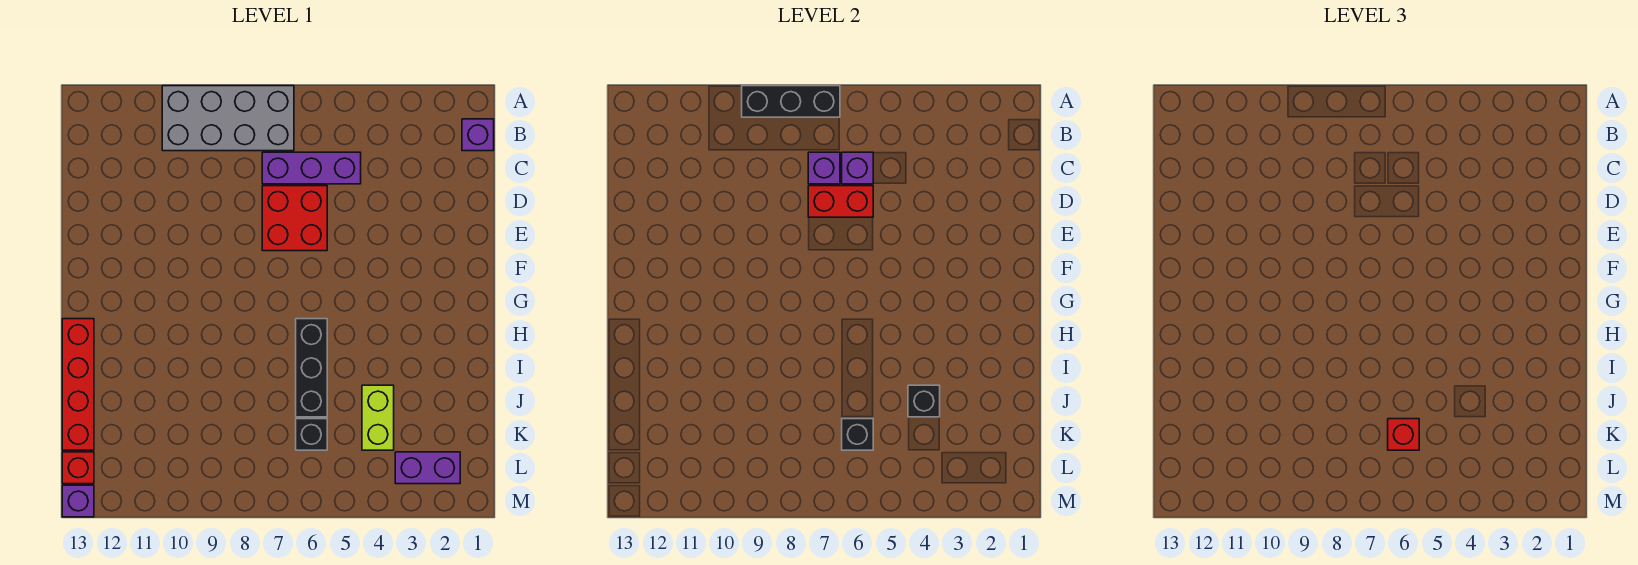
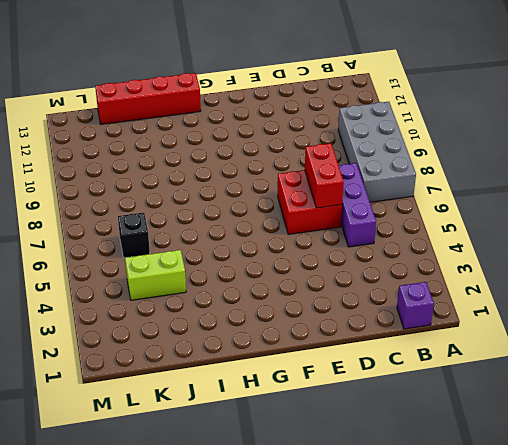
none -> black 1x3 brick [296,319,327,417]
none -> purple 1x2 brick [395,452,460,484]
none -> red 1x1 brick [62,452,94,484]

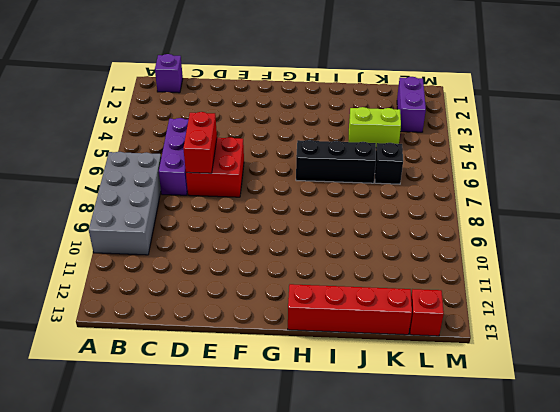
none -> purple 1x1 brick [62,485,94,517]
none -> black 1x3 brick [742,86,840,117]
none -> purple 1x1 brick [842,152,873,184]

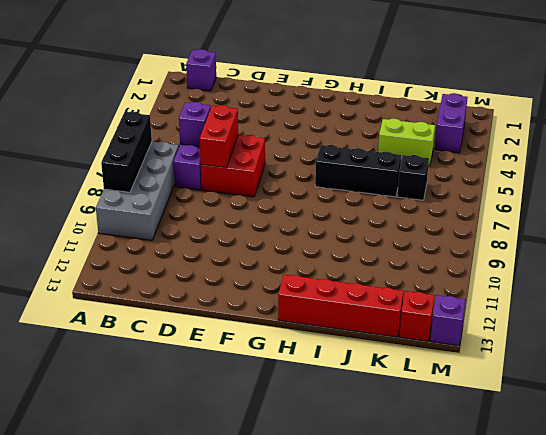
none -> purple 1x1 brick [808,152,840,184]
none -> black 1x1 brick [908,385,940,417]
none -> black 1x1 brick [842,419,873,450]

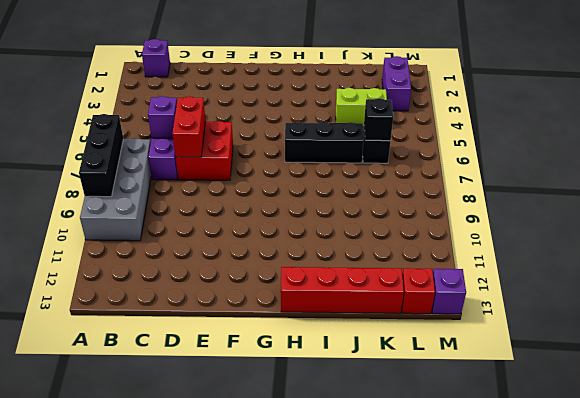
none -> purple 1x1 brick [808,152,840,184]
none -> black 1x1 brick [908,385,940,417]
none -> red 1x1 brick [1388,419,1419,450]

